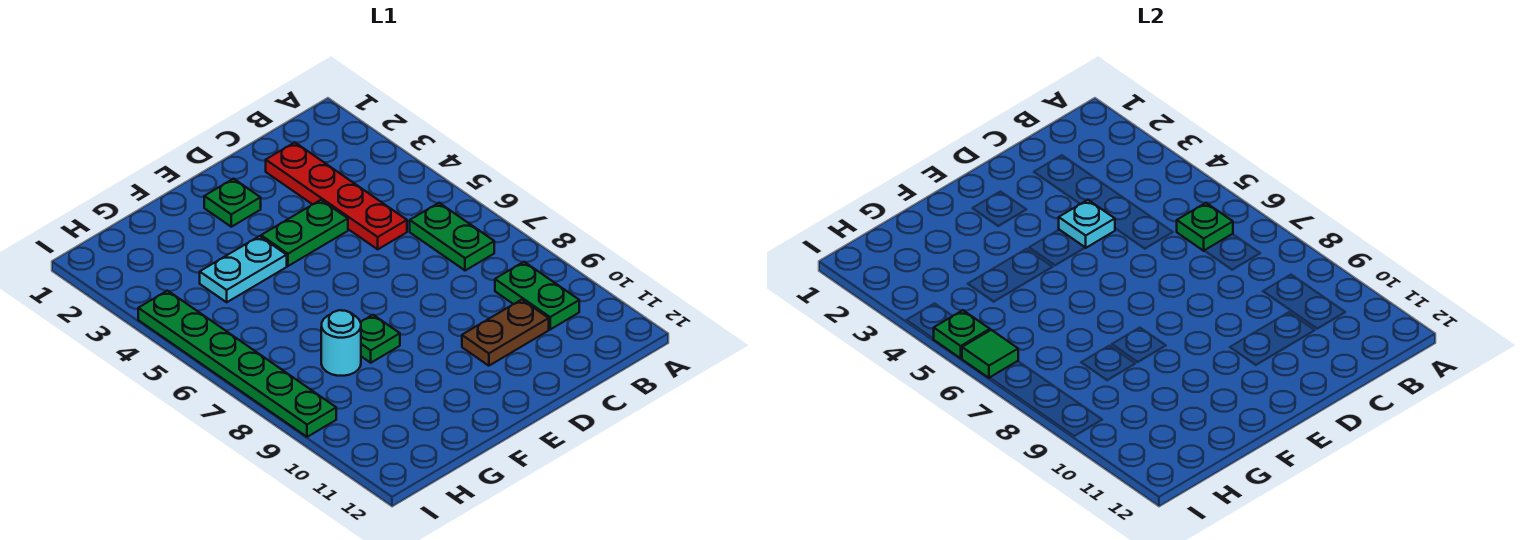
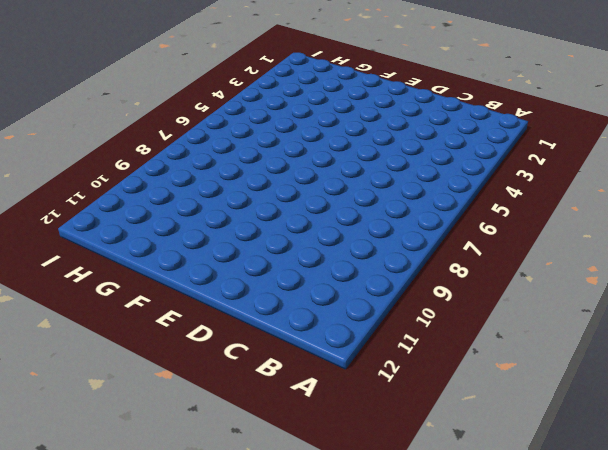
none -> green 1x2 plate [410,203,494,271]
none -> green 1x2 plate [495,262,579,329]
none -> red 1x4 plate [266,142,407,249]

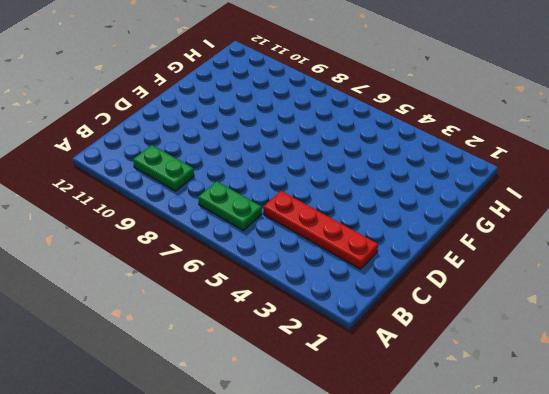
none -> brown 1x2 plate [462,300,549,366]
none -> green 1x2 plate [261,200,348,266]
none -> green 1x1 plate [204,179,261,227]

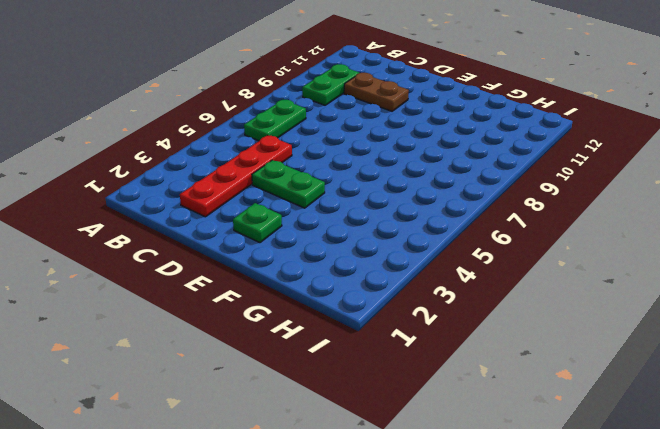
none -> cyan 1x2 plate [200,236,287,302]
none -> green 1x1 plate [361,315,400,363]
none -> cyan 1x1 round brick [321,310,361,376]

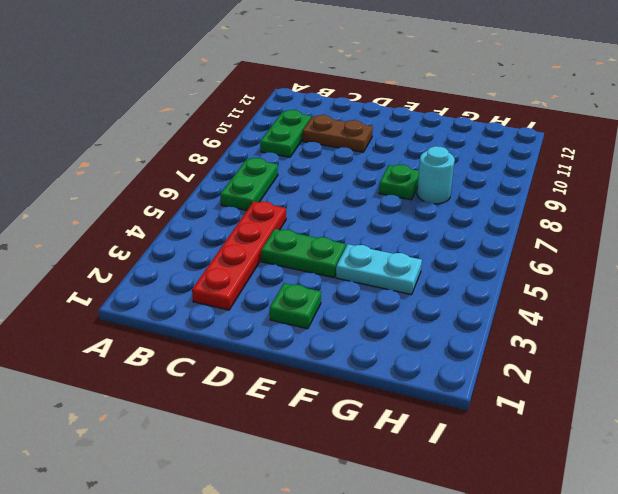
none -> green 1x6 plate [138,291,336,437]
none -> green 1x1 plate [1177,203,1233,251]
none -> cyan 1x1 plate [1059,200,1115,248]

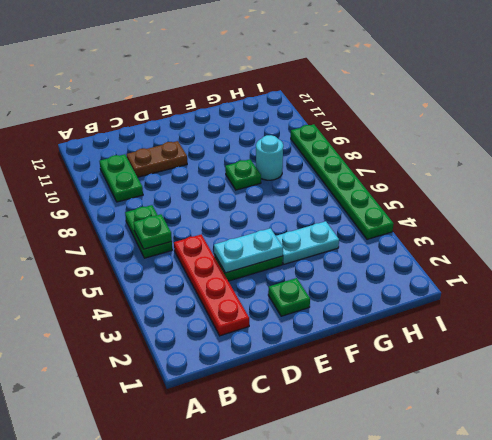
cyan 1x2 plate [214,228,283,273] -> cyan 1x1 plate [1059,200,1115,248]
none -> green 1x1 plate [934,310,990,358]
none -> green 1x1 tile [962,330,1018,378]

